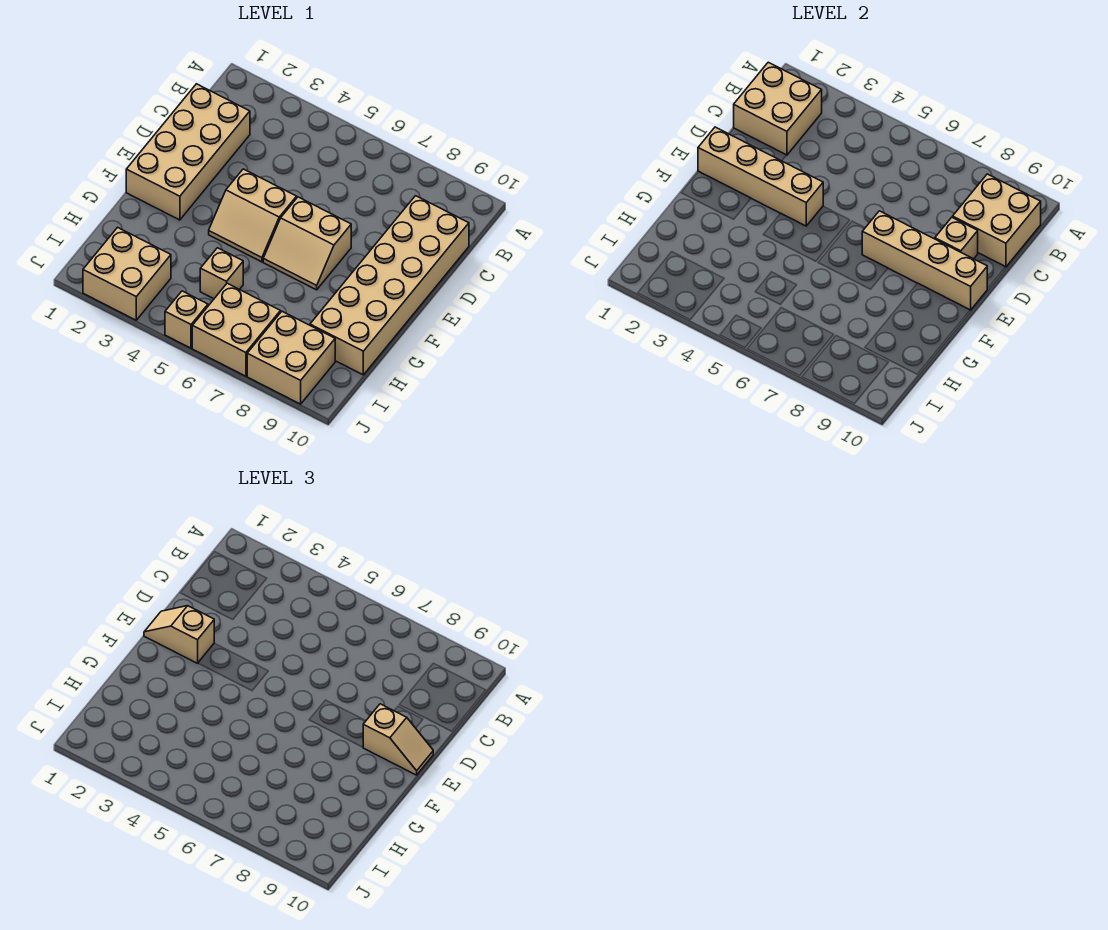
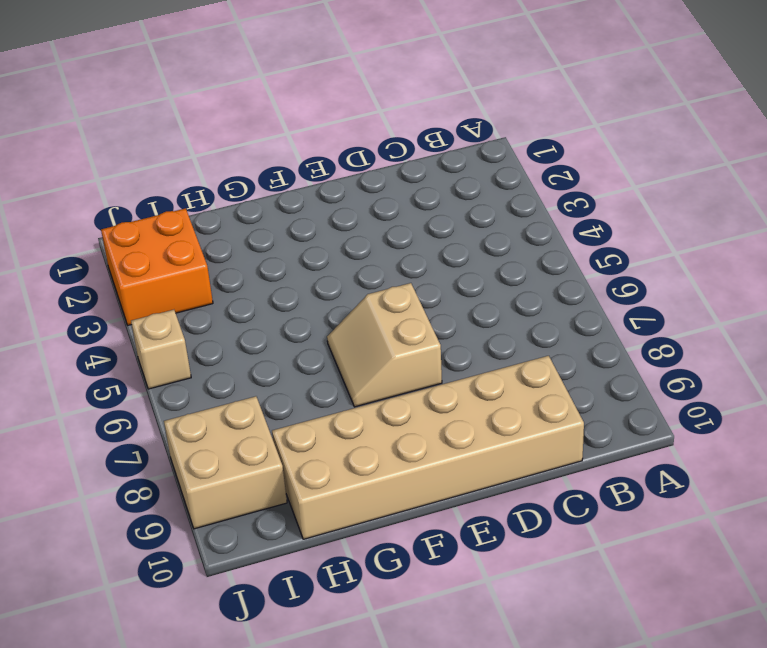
orange 2x2 brick [101,208,213,325] -> tan 2x2 brick [83,227,171,320]
none -> tan 2x4 brick [126,84,250,220]
none -> tan 2x2 slope [209,169,297,262]
none -> tan 1x1 brick [200,248,243,299]

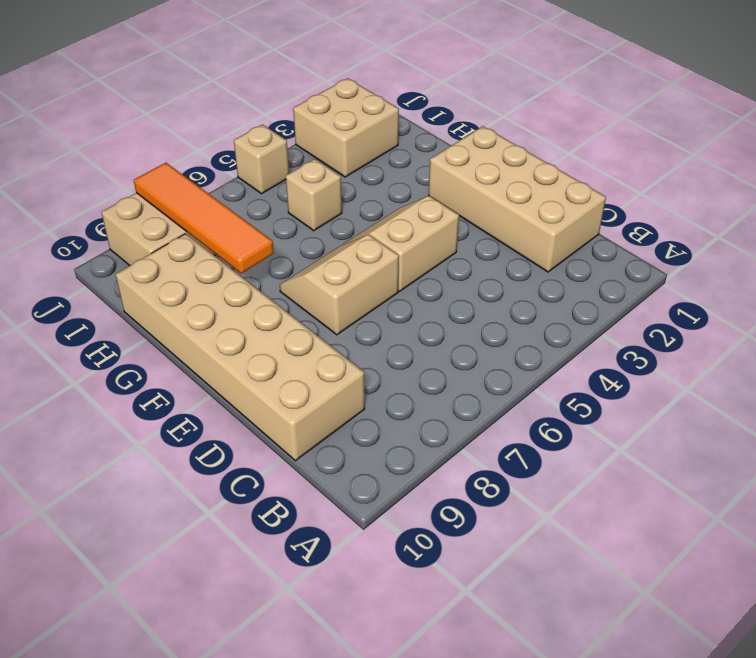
orange 1x4 tile [134,163,274,274] -> none
none -> tan 2x2 brick [192,283,280,376]
none -> tan 2x2 brick [734,62,822,155]
none -> tan 2x2 brick [953,174,1041,267]

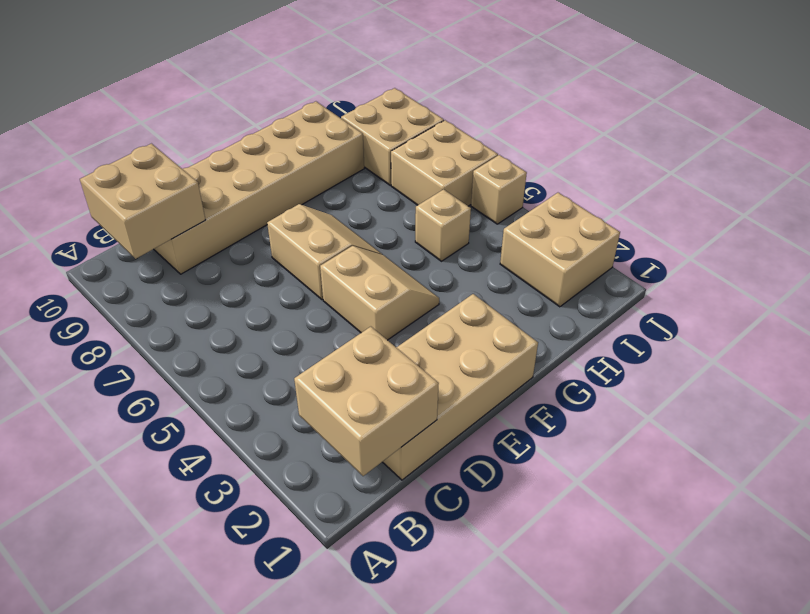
none -> tan 1x1 brick [935,217,978,259]
none -> tan 1x4 brick [698,127,823,226]
none -> tan 1x4 brick [862,211,987,310]

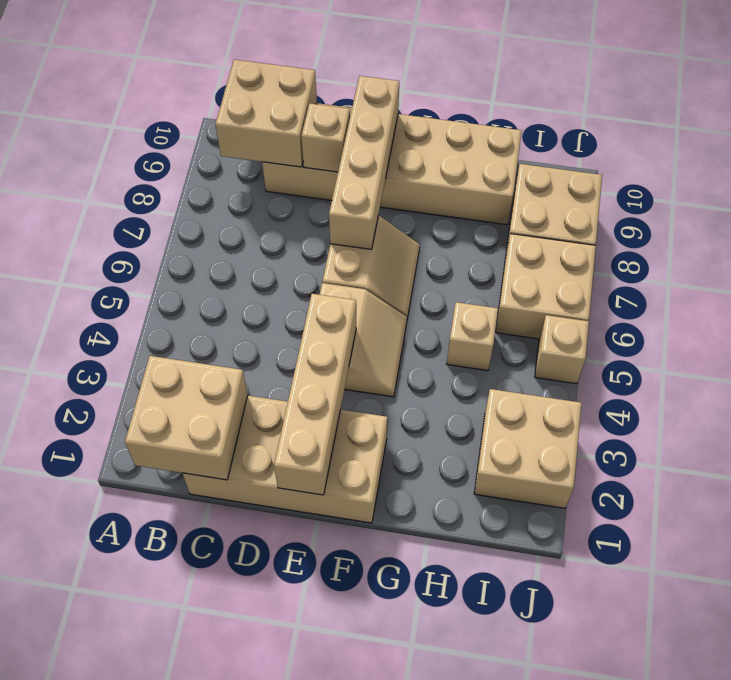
none -> tan 1x2 slope [144,606,214,663]
none -> tan 1x2 slope [363,704,433,775]

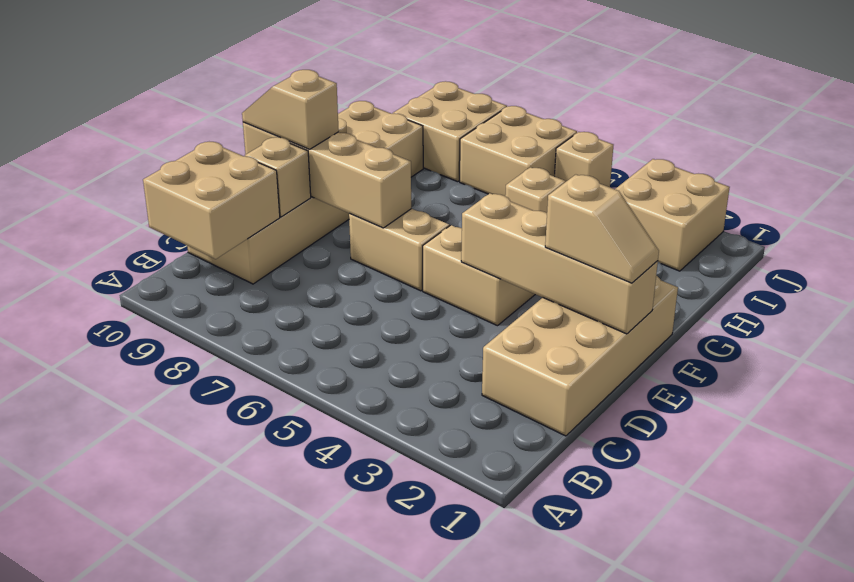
none -> tan 2x2 brick [734,62,822,155]

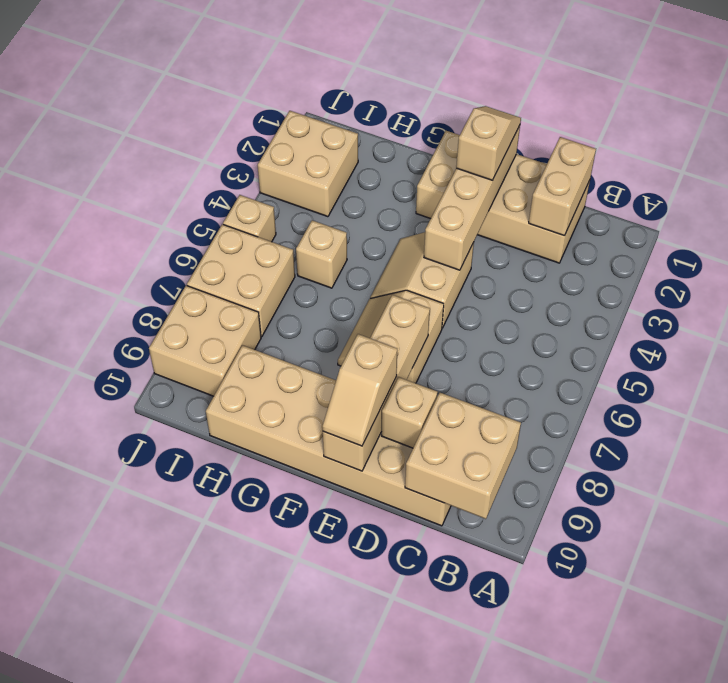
tan 1x2 brick [529,137,596,236] -> tan 2x2 brick [734,62,822,155]

